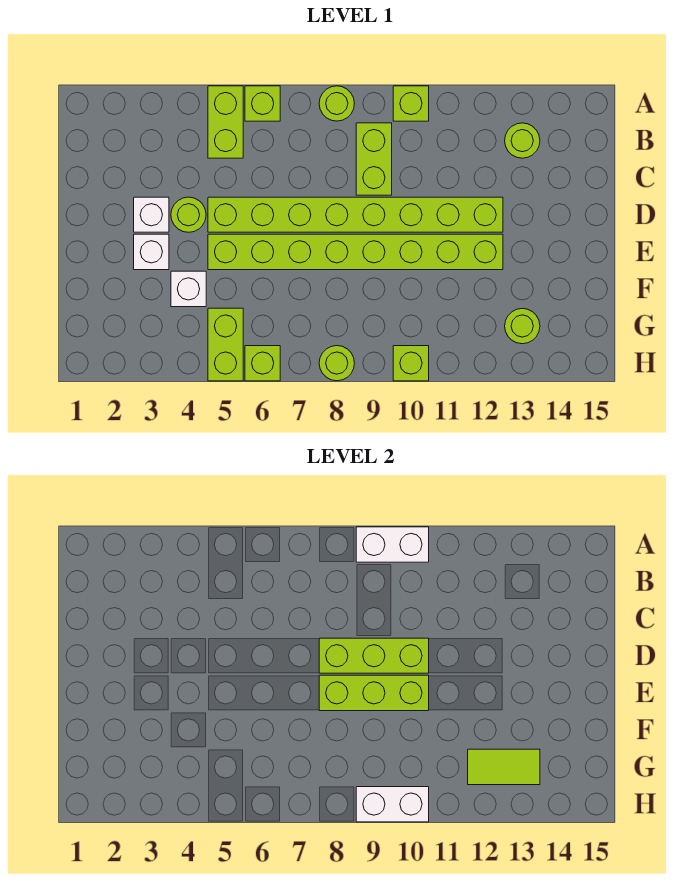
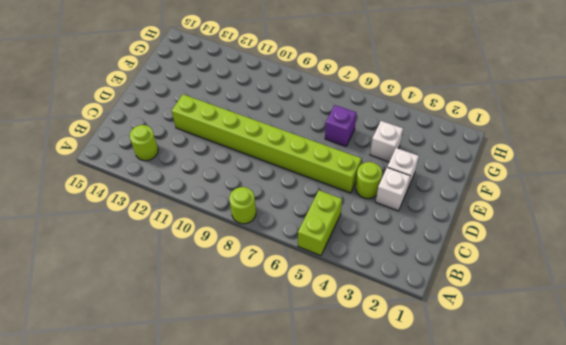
purple 1x1 brick [325,105,356,146] -> none
none -> lime 1x1 brick [245,86,280,121]
none -> lime 1x1 brick [393,86,429,121]
none -> lime 1x2 brick [356,123,392,195]

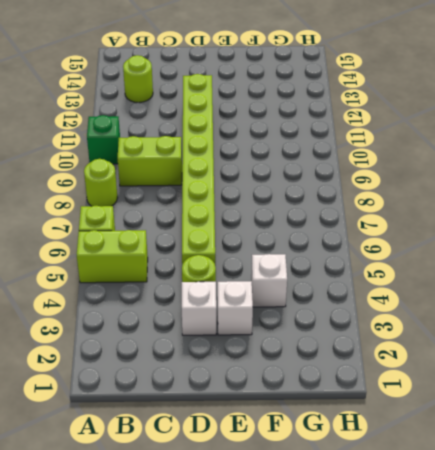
green 1x1 brick [87,115,120,164] -> lime 1x1 brick [393,86,429,121]
none -> lime 1x8 brick [208,234,503,270]
none -> lime 1x2 brick [208,308,243,381]
none -> lime 1x1 round brick [505,308,540,344]

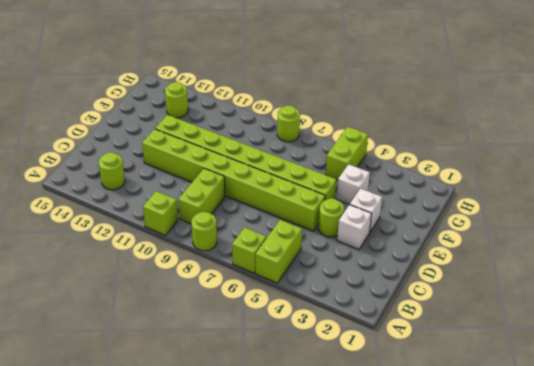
none -> lime 1x1 brick [245,346,280,381]
none -> lime 1x1 brick [393,346,429,381]
none -> white 1x2 brick [356,527,429,562]

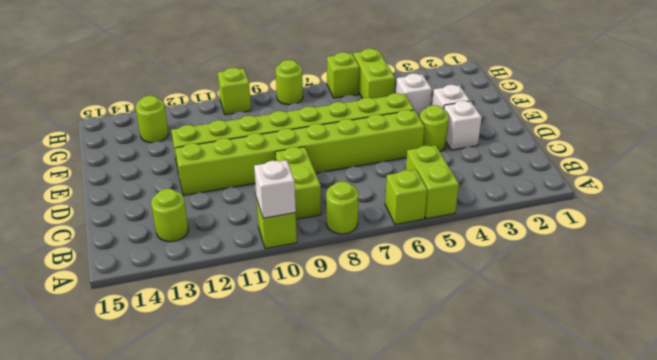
white 1x1 brick [254,160,296,218] -> white 1x2 brick [356,527,429,562]
none -> lime 1x3 brick [319,638,429,673]
none -> lime 1x3 brick [319,675,429,711]
none -> lime 1x2 tile [468,749,540,785]

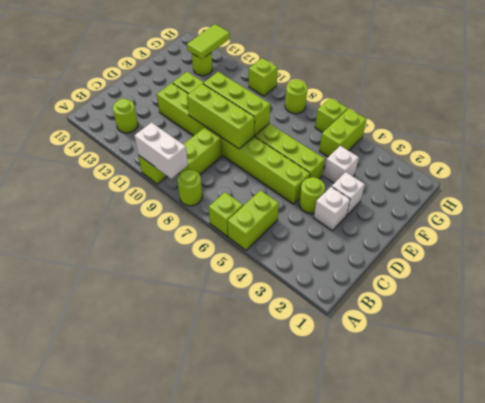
lime 1x2 tile [187,24,230,59] -> lime 1x2 tile turned to [468,749,540,785]
none -> white 1x2 brick [356,787,429,822]

